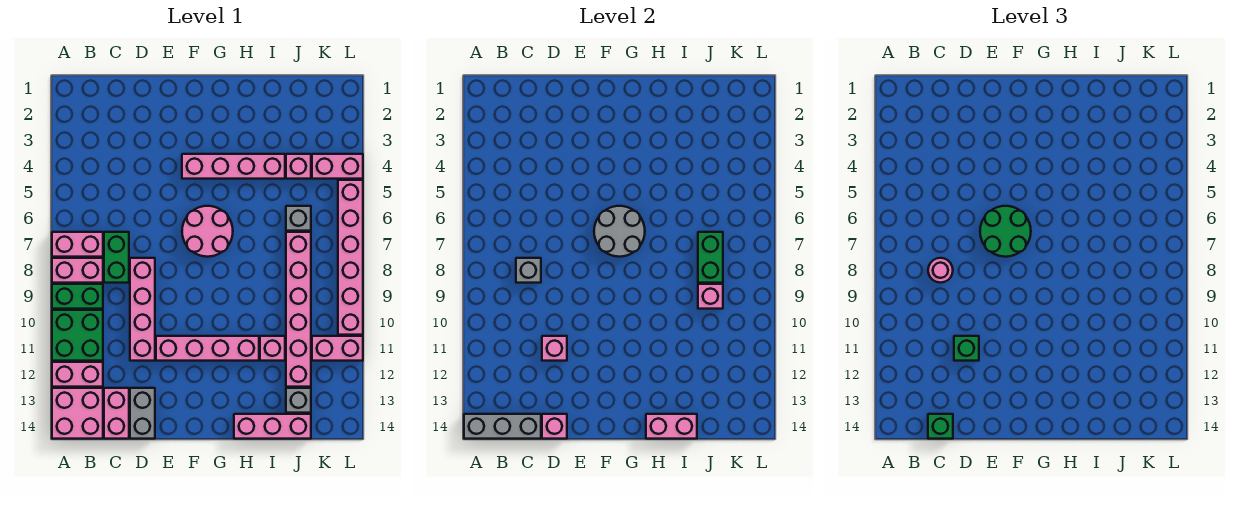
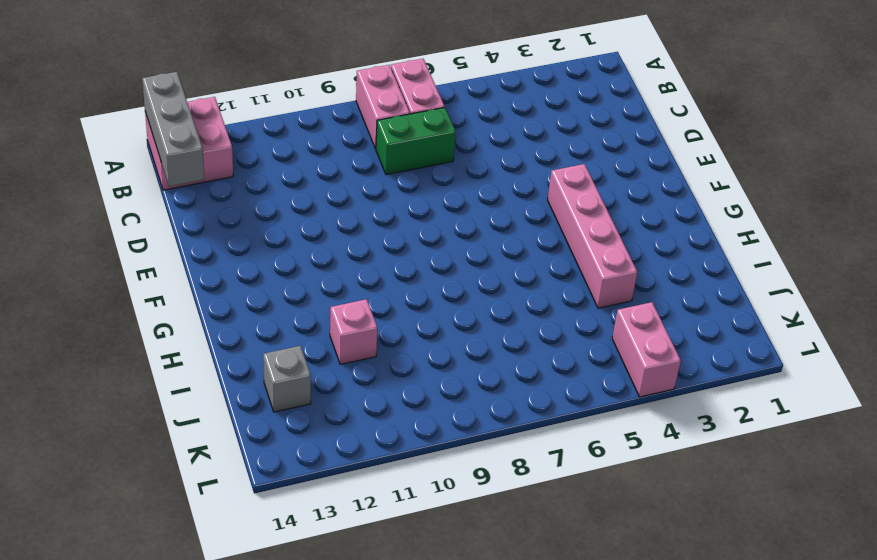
none -> green 1x2 brick [52,284,103,309]
none -> green 2x2 brick [52,310,103,361]
none -> pink 1x2 brick [52,362,103,387]
none -> pink 1x2 brick [104,388,129,439]

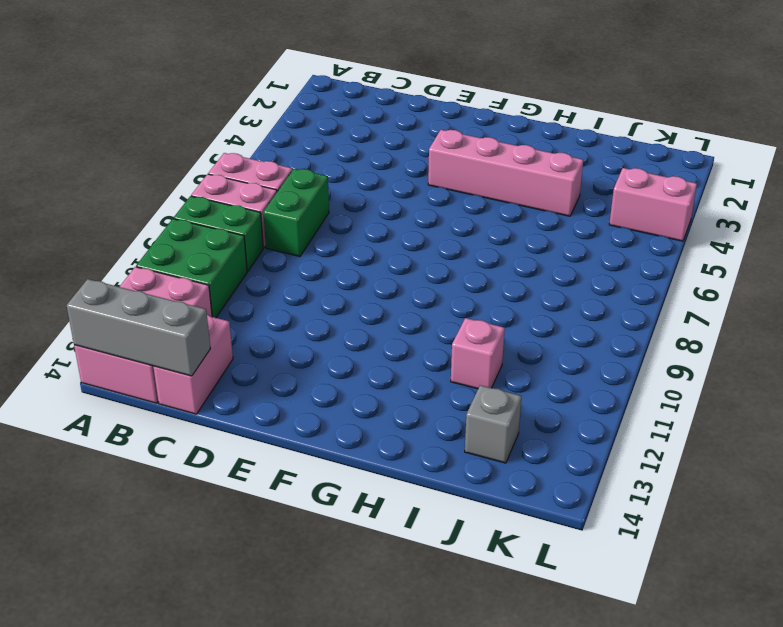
none -> pink 1x4 brick [130,258,155,361]
none -> grey 1x2 brick [130,388,155,439]
none -> pink 1x4 brick [156,336,259,361]
none -> pink 2x2 round brick [182,206,233,257]

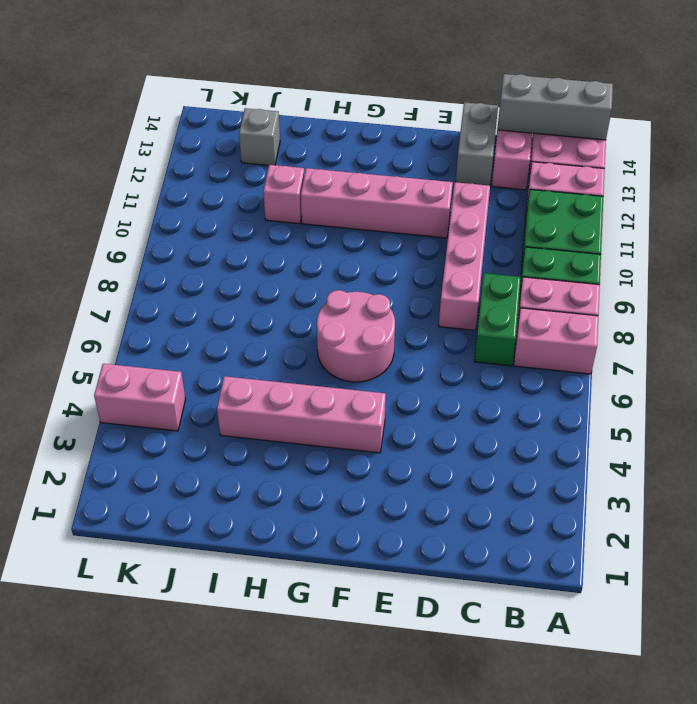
none -> pink 1x3 brick [234,414,311,439]
none -> pink 1x1 brick [286,154,311,179]
none -> grey 1x1 brick [286,206,311,231]
none -> pink 1x6 brick [286,232,311,387]

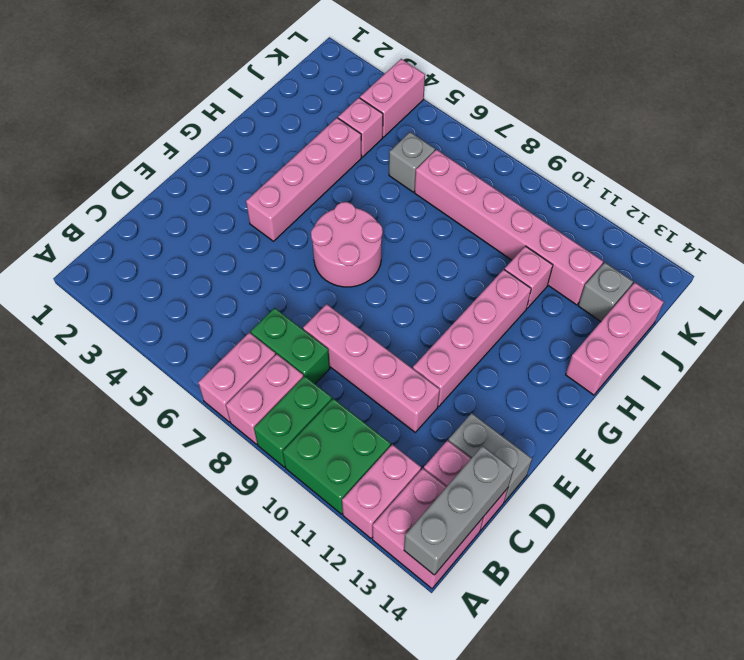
none -> pink 1x2 brick [312,336,363,361]
none -> pink 1x6 brick [338,180,363,335]
none -> grey 1x1 brick [516,258,541,283]
none -> pink 1x1 brick [542,336,567,361]

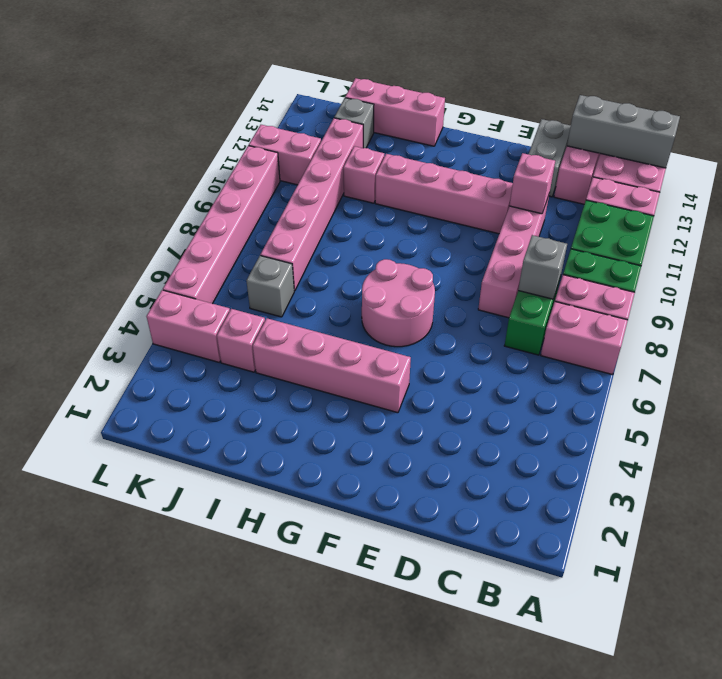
none -> pink 1x1 brick [542,414,567,439]
none -> grey 2x2 round brick [594,206,645,257]
none -> pink 1x2 brick [646,414,697,439]
none -> green 1x2 brick [698,232,723,283]

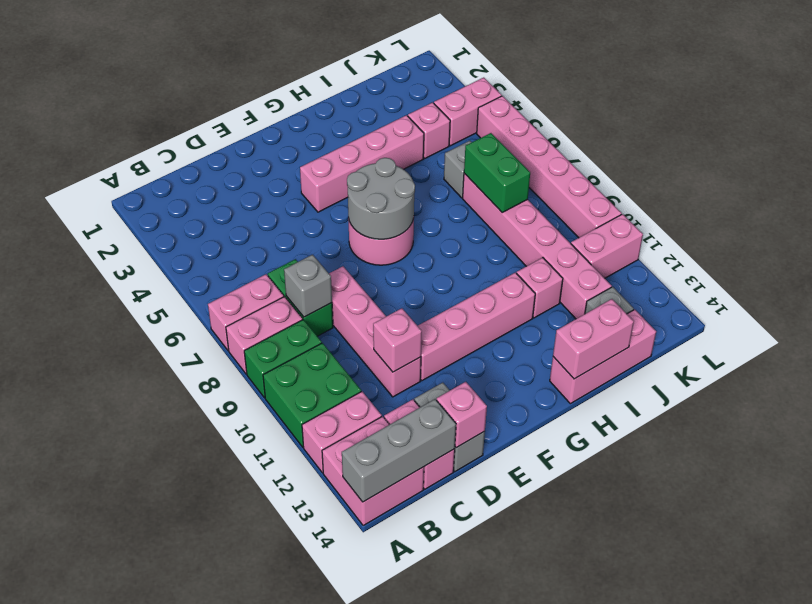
none -> pink 1x1 brick [698,284,723,309]
none -> pink 1x1 round brick [928,258,953,283]
none -> green 1x1 brick [928,414,953,439]
none -> green 1x1 brick [954,336,979,361]

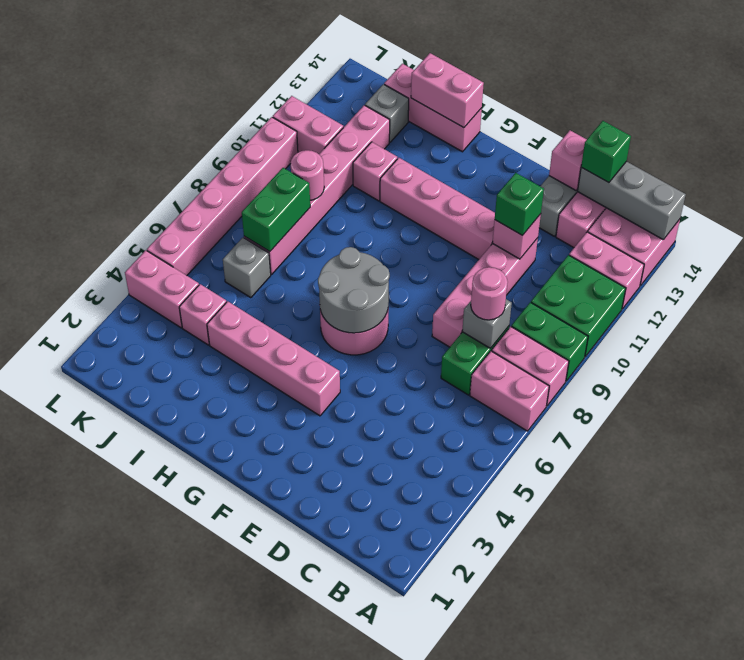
pink 1x1 round brick [291,150,324,200] -> pink 1x1 brick [698,284,723,309]
none -> green 2x2 round brick [980,206,1031,257]

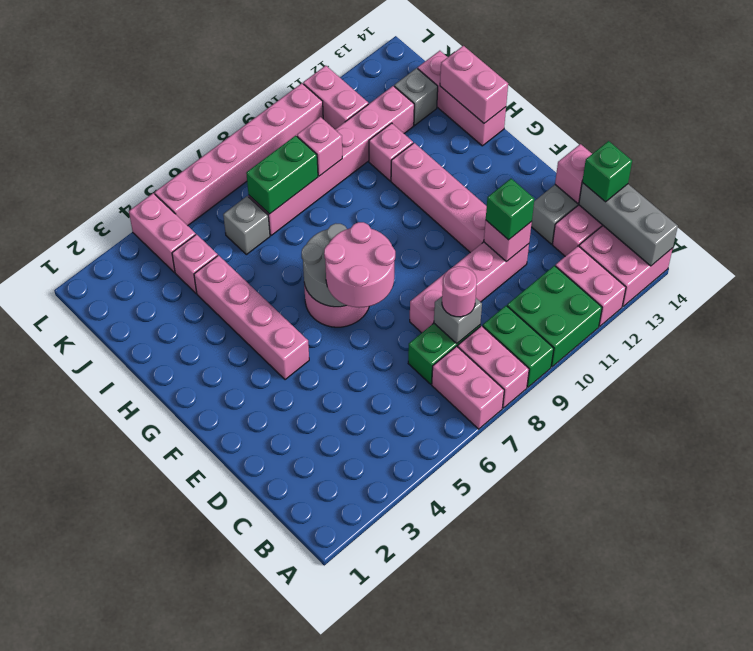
pink 2x2 round brick [324,222,395,308] -> green 2x2 round brick [980,206,1031,257]

